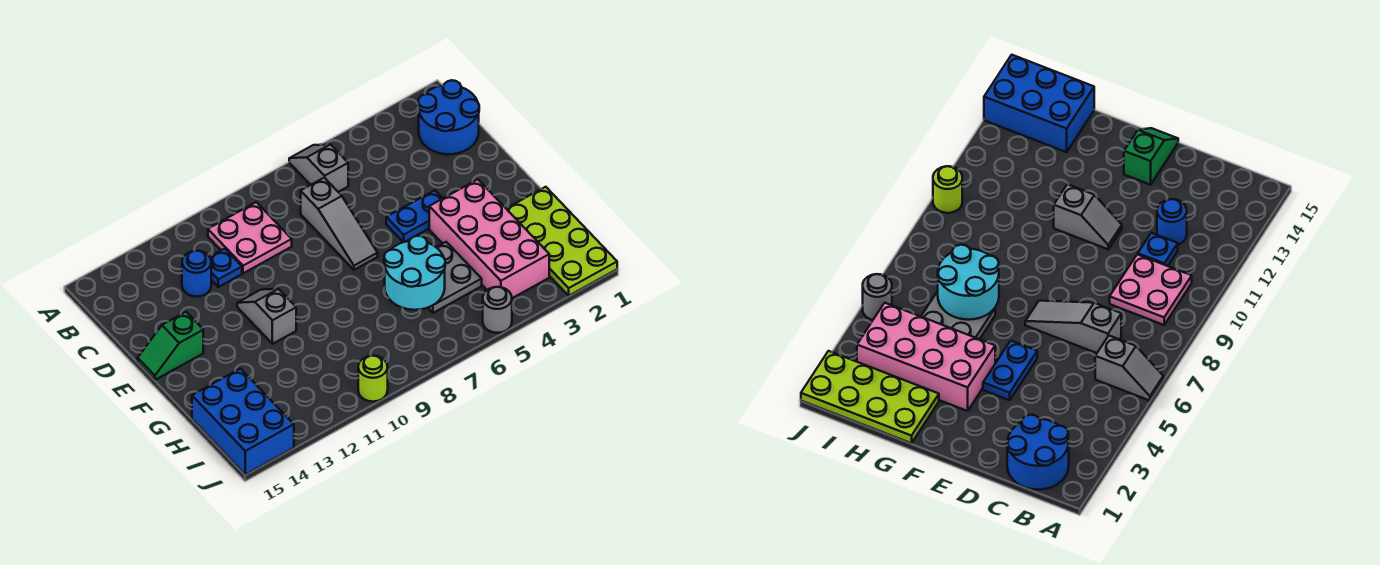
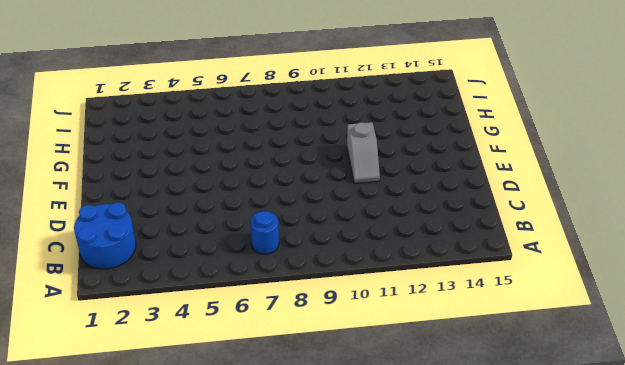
blue 1x1 round brick [251,211,279,254] -> blue 1x1 round brick moved to [182,251,211,297]
none -> grey 1x2 slope [289,144,348,192]
none -> pink 2x2 plate [208,202,292,273]
none -> grey 1x3 slope [301,178,378,270]

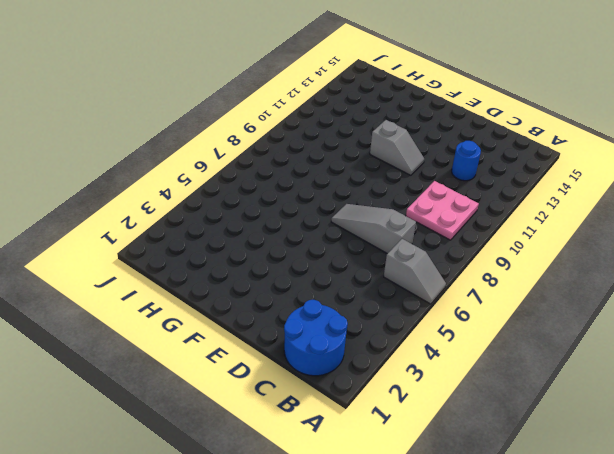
none -> blue 1x1 plate [210,249,242,287]
none -> blue 1x2 plate [386,190,443,242]
none -> green 1x2 slope [138,312,203,380]

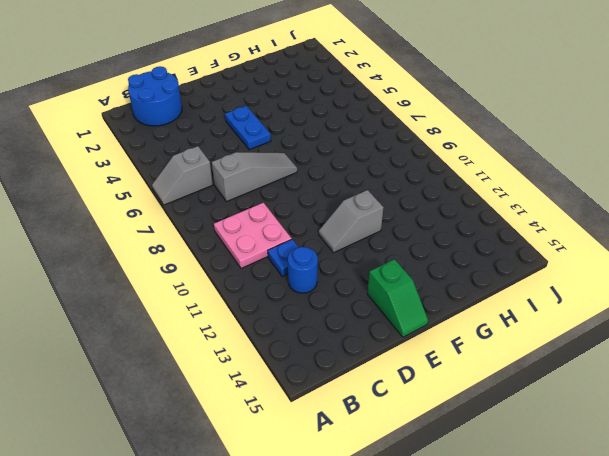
none -> pink 2x4 brick [429,179,549,298]
none -> lime 2x4 plate [506,187,617,296]
none -> grey 2x2 plate [428,242,482,313]

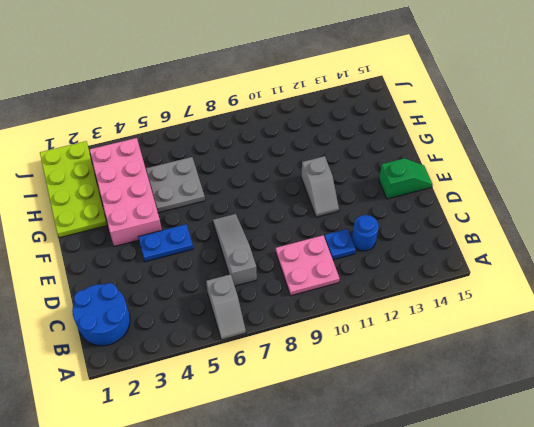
none -> blue 2x3 brick [192,369,294,475]
none -> grey 1x1 round brick [483,287,512,333]
none -> lime 1x1 round brick [358,356,388,402]

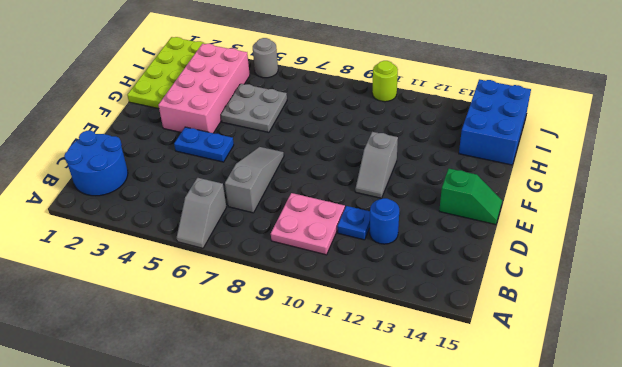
none -> cyan 2x2 round brick [384,236,445,310]

